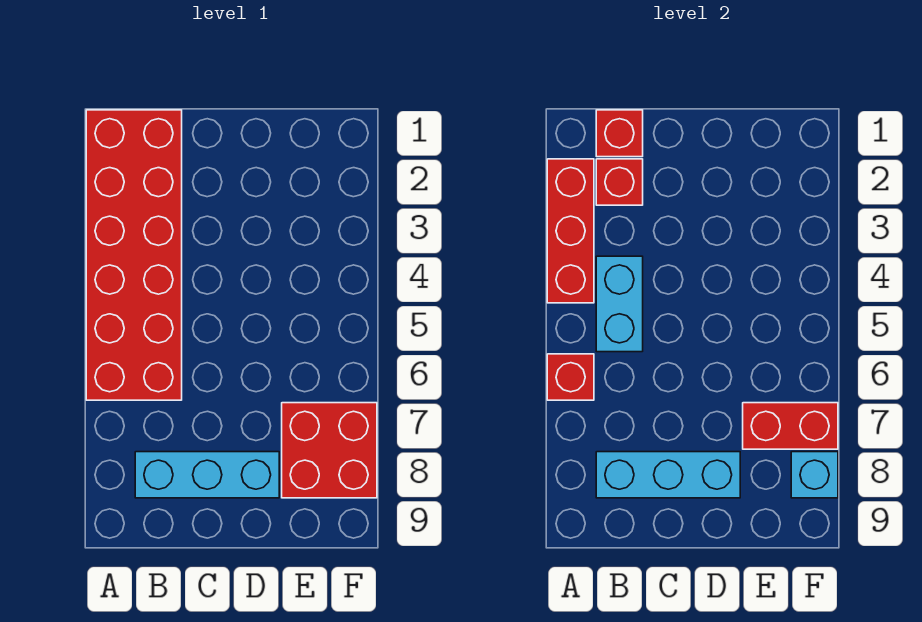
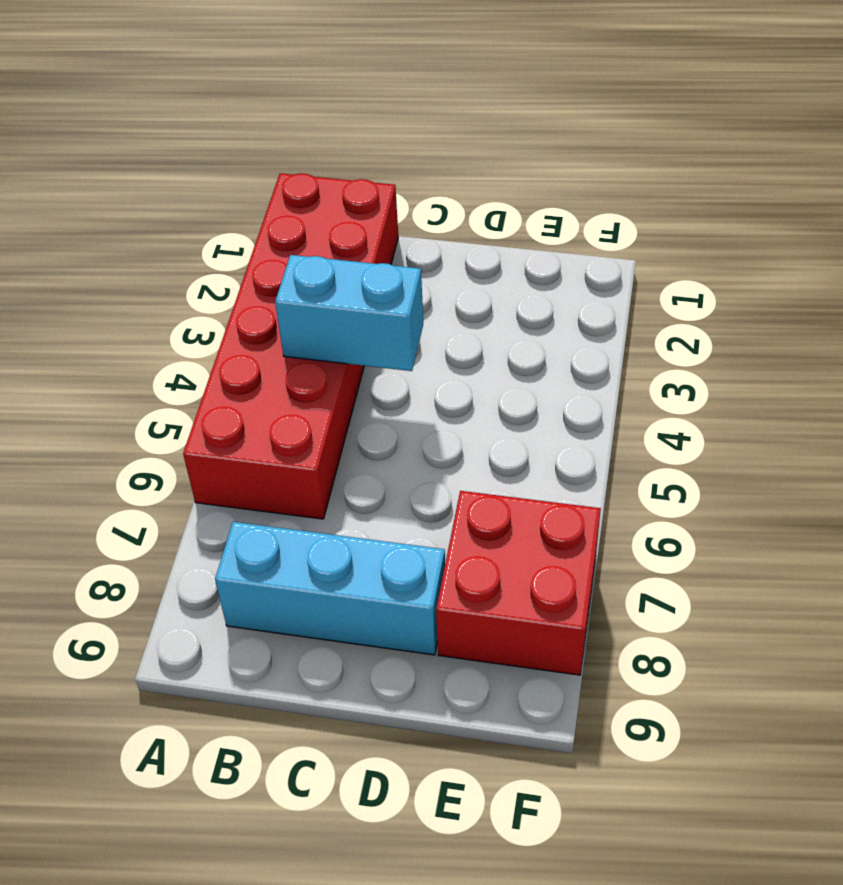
cyan 1x2 brick [275,255,423,371] -> cyan 1x2 brick turned to [596,256,643,352]
none -> red 1x3 brick [547,159,594,303]
none -> red 1x1 brick [547,354,594,400]

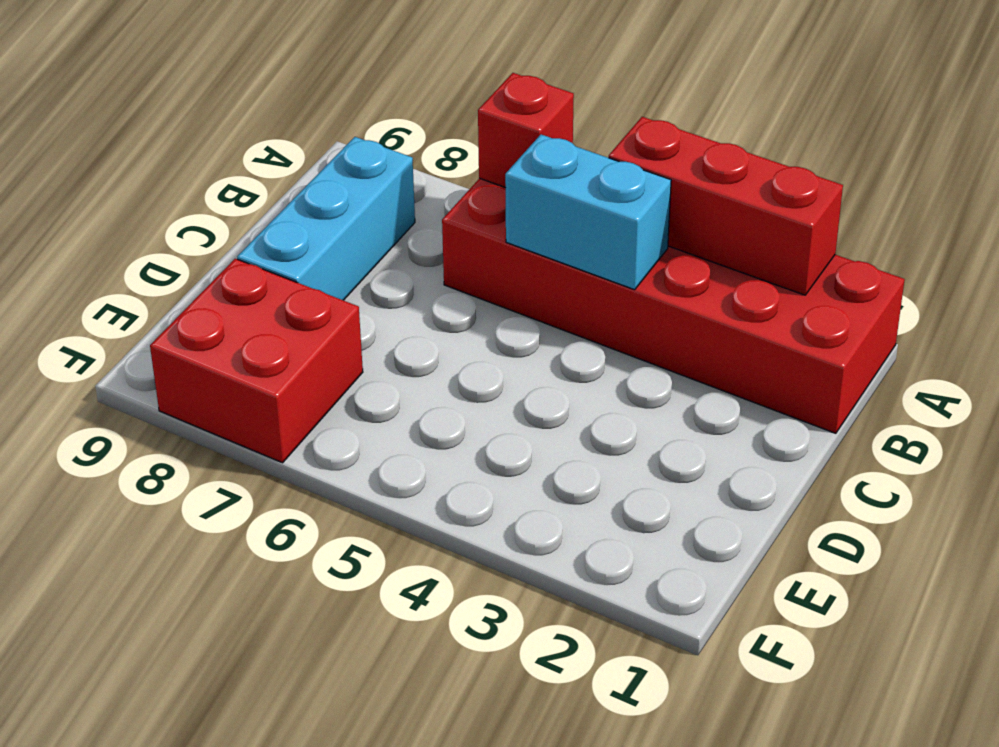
none -> red 1x1 brick [596,110,643,157]
none -> red 1x1 brick [596,159,643,205]

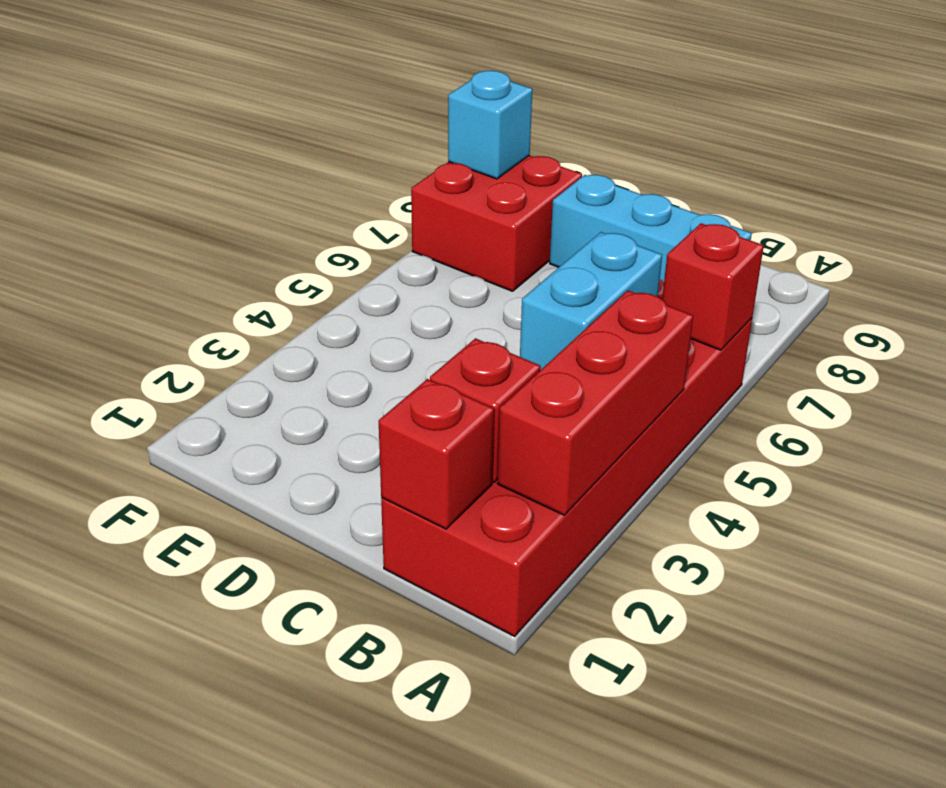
none -> cyan 1x3 brick [596,452,740,498]
none -> red 1x2 brick [743,403,838,449]

